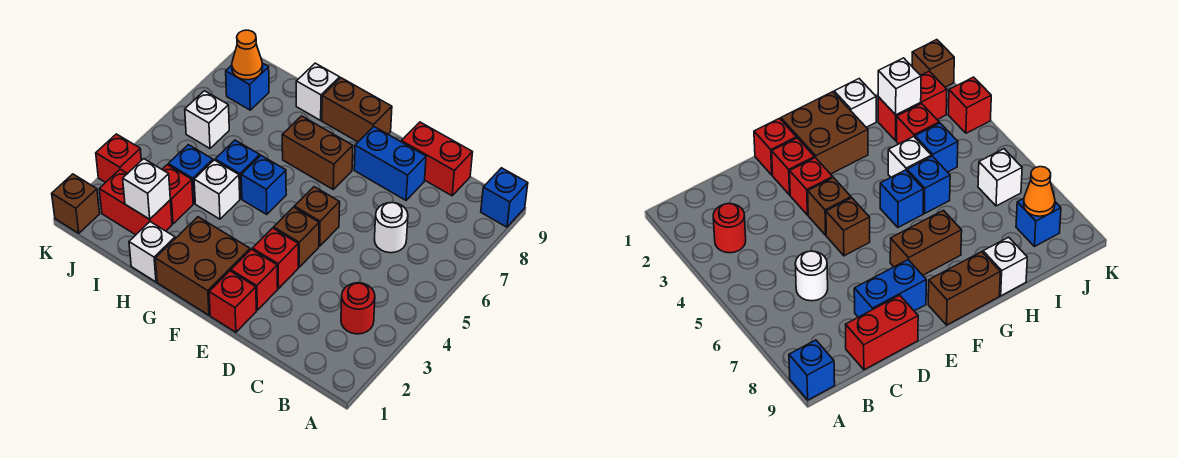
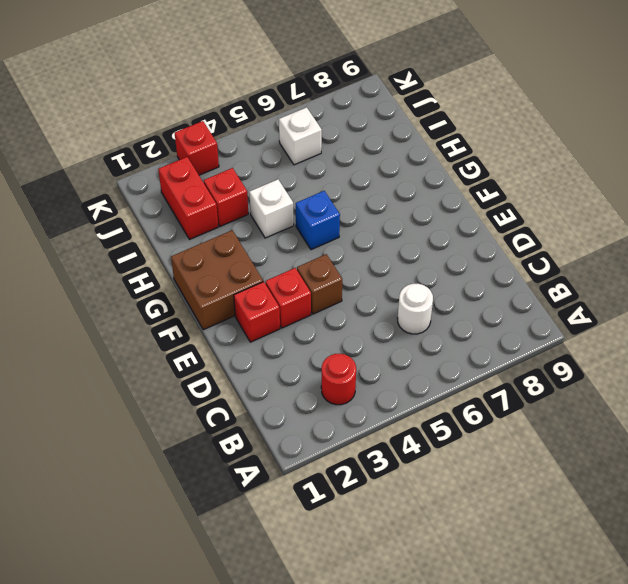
none -> blue 1x1 brick [481,168,528,227]
none -> red 1x2 brick [401,122,473,196]
none -> blue 1x2 brick [354,127,426,200]

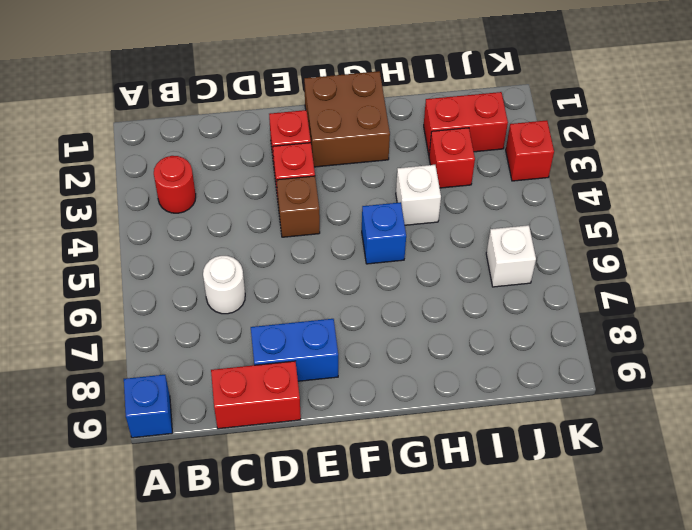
none -> red 1x1 brick [209,271,256,332]
none -> brown 1x1 brick [294,187,340,246]
none -> brown 1x2 brick [282,116,353,189]

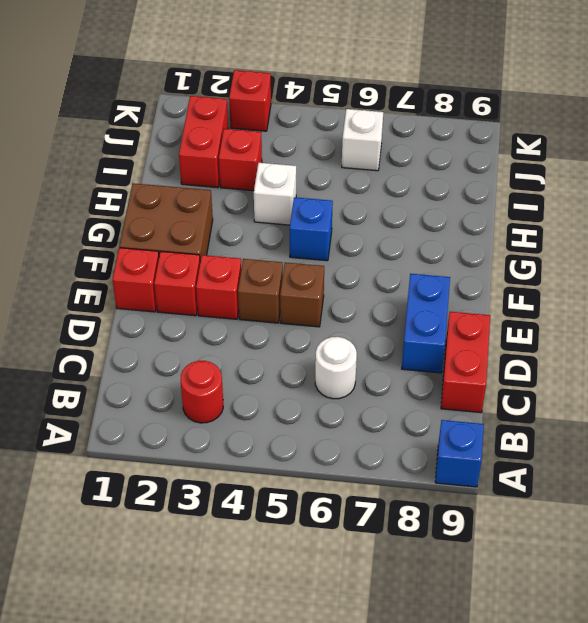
none -> brown 1x2 brick [282,116,353,189]
none -> brown 1x2 brick [322,78,392,142]
none -> white 1x1 brick [129,222,175,282]

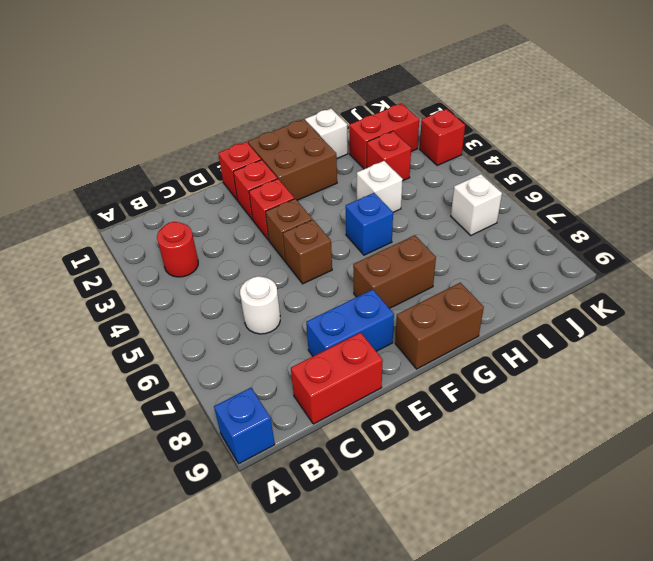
none -> blue 1x1 brick [215,140,260,199]
none -> white 1x1 brick [296,63,340,120]
none -> blue 1x1 brick [168,145,213,203]

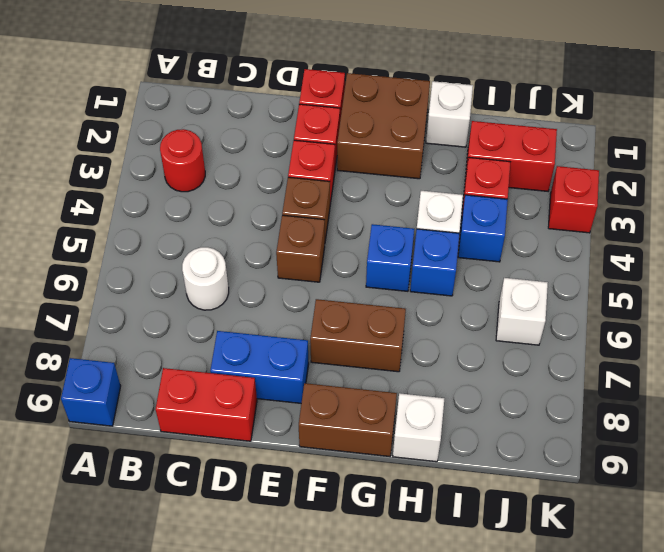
none -> blue 1x1 brick [226,63,269,110]
none -> brown 1x1 brick [52,174,100,233]
none -> white 1x1 brick [123,159,170,219]

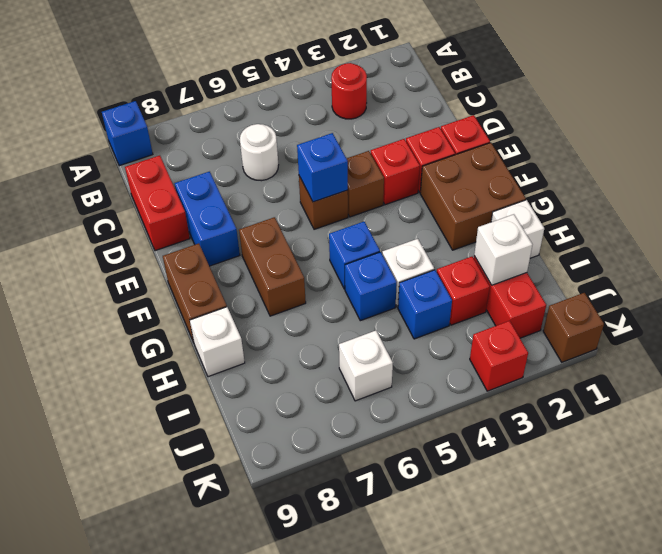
blue 1x1 brick [297,133,348,202] -> blue 1x1 brick moved to [226,63,269,110]
none -> orange 1x1 cone [232,30,263,80]

